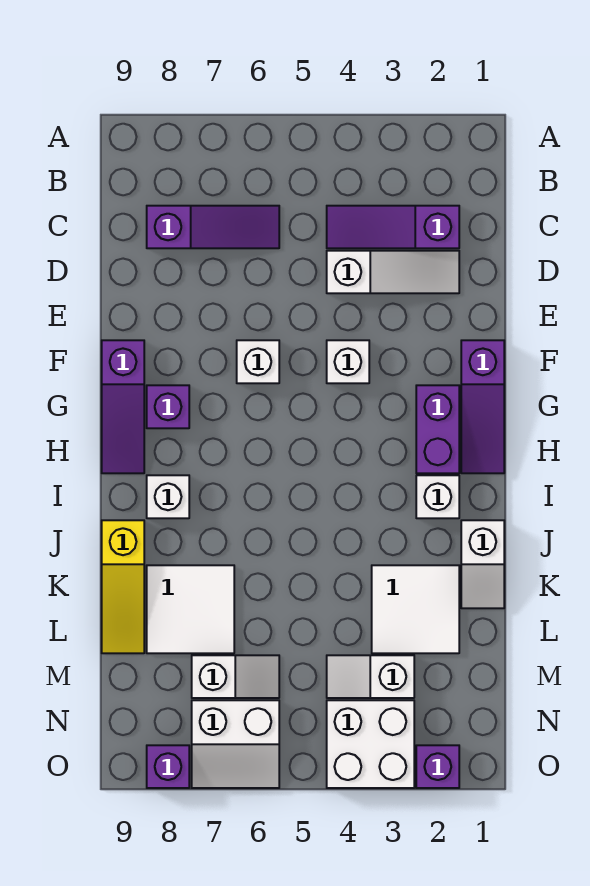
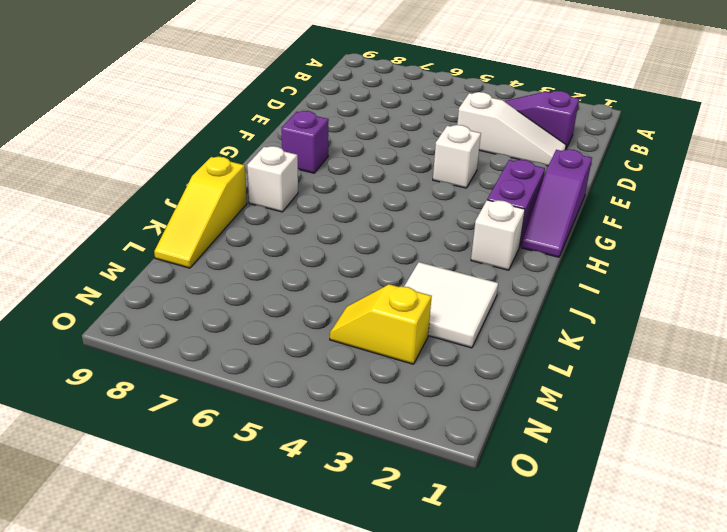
yellow 1x2 slope [330,284,432,364] -> white 1x2 slope [327,655,414,698]
none -> purple 1x3 slope [147,206,279,248]
none -> white 1x1 brick [237,340,279,383]
none -> purple 1x3 slope [102,340,144,473]

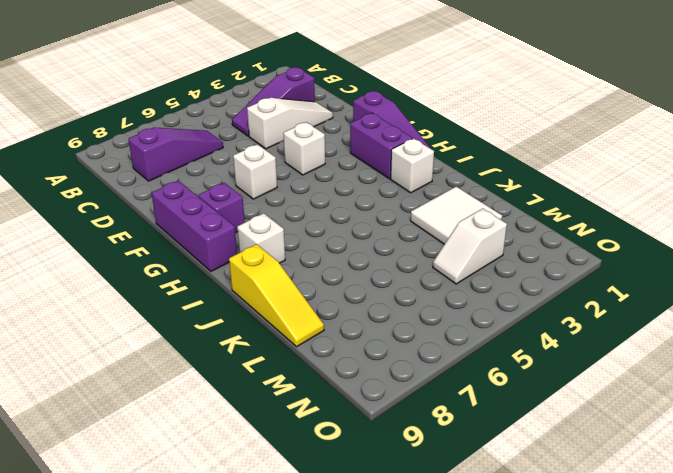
purple 1x3 brick [152,181,237,271] -> purple 1x3 slope [102,340,144,473]
none -> white 1x2 slope [461,520,504,608]
none -> white 2x2 tile [147,565,234,653]
none -> white 1x2 slope [192,655,279,698]

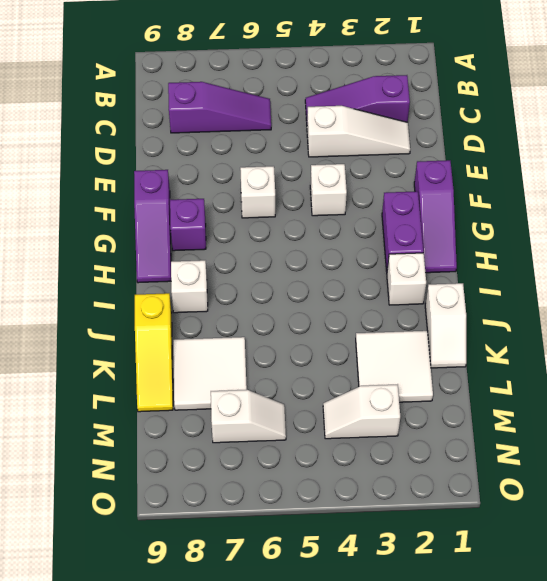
none -> white 2x2 brick [327,700,414,788]
none -> white 2x2 slope [192,700,279,788]
none -> purple 1x1 brick [416,745,459,788]

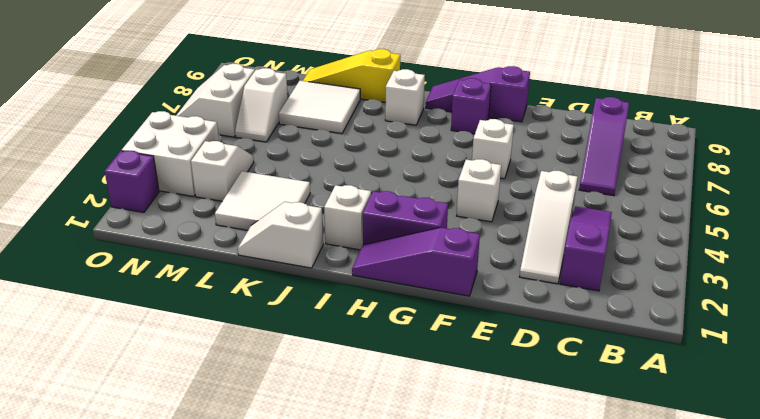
none -> purple 1x1 brick [147,745,189,788]

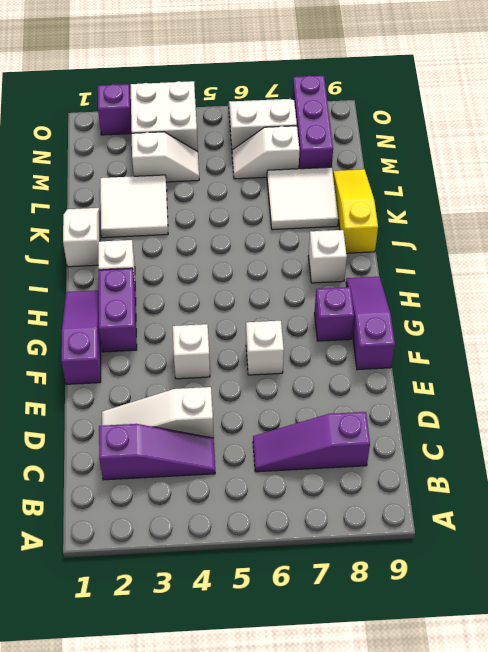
purple 1x3 brick [292,76,333,169] -> purple 1x1 brick [147,745,189,788]

